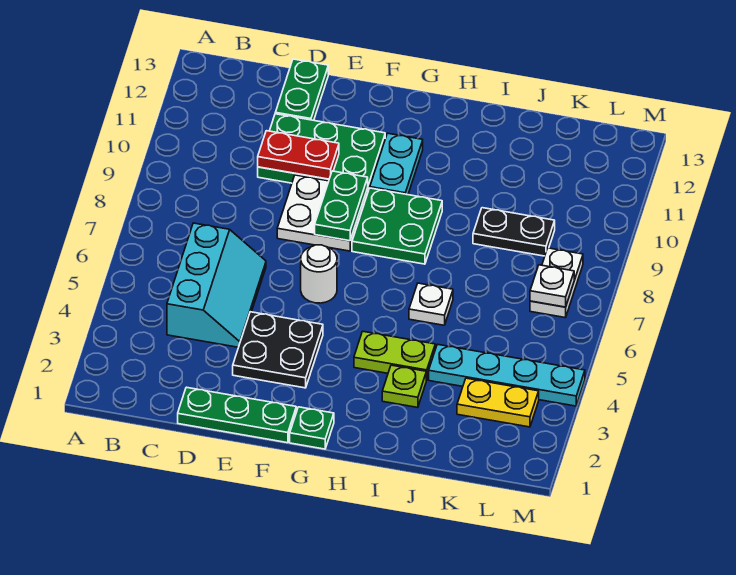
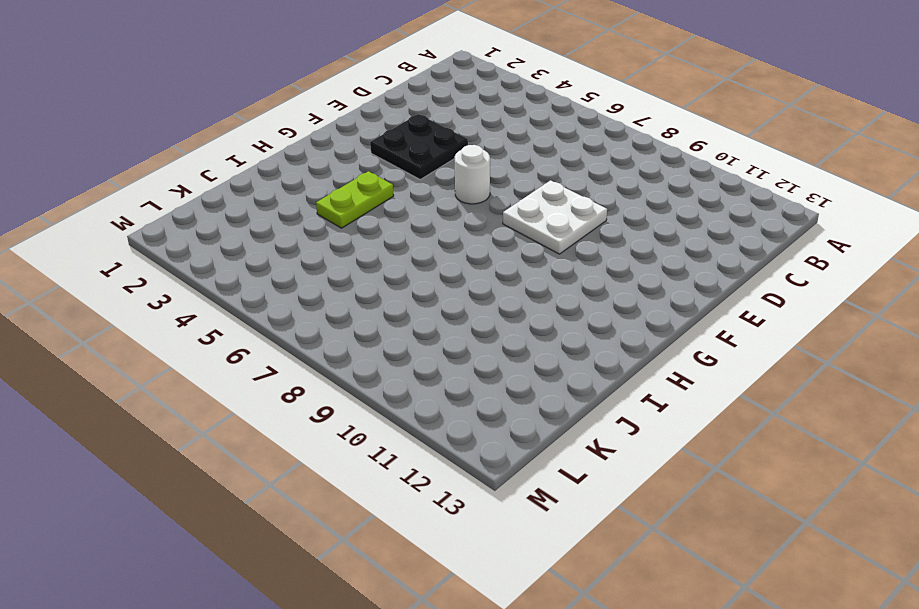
none -> cyan 2x3 slope [167,223,266,347]
none -> green 1x3 plate [178,387,296,443]
none -> green 2x3 plate [258,114,385,191]

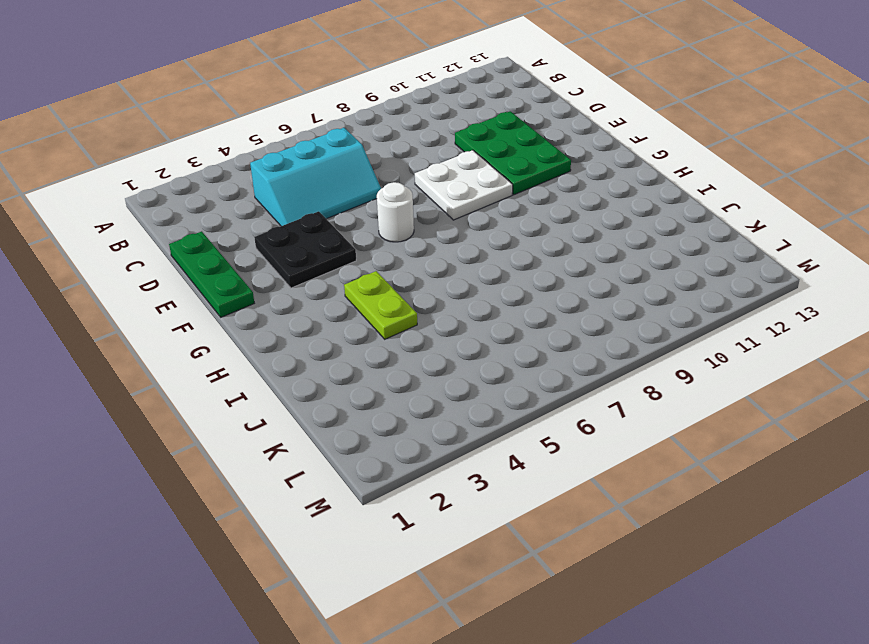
none -> green 1x2 plate [275,59,328,120]
none -> green 1x1 plate [290,407,334,449]
none -> green 2x2 plate [352,188,442,264]

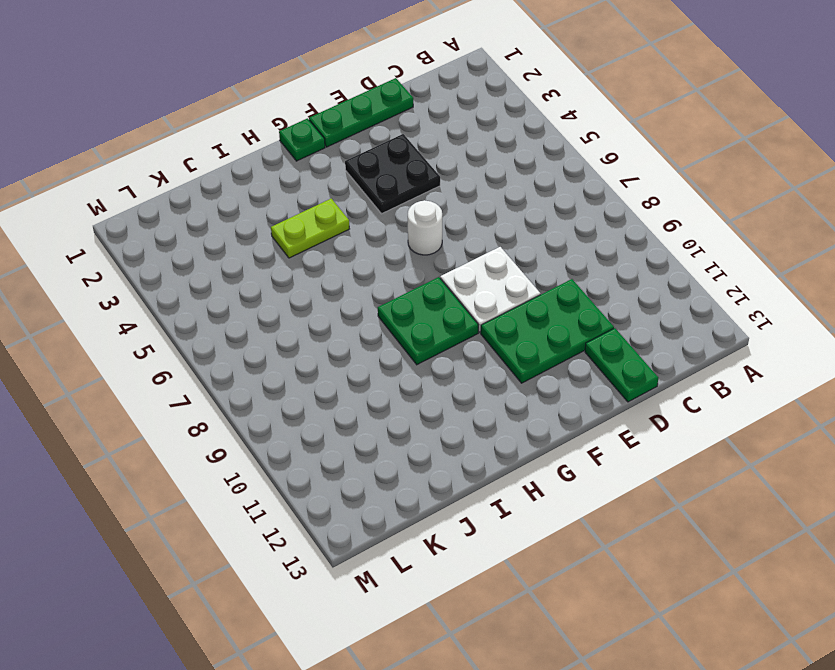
none -> cyan 2x3 slope [167,223,266,347]
none -> cyan 1x2 plate [370,133,423,195]
none -> lime 1x1 plate [382,365,426,408]

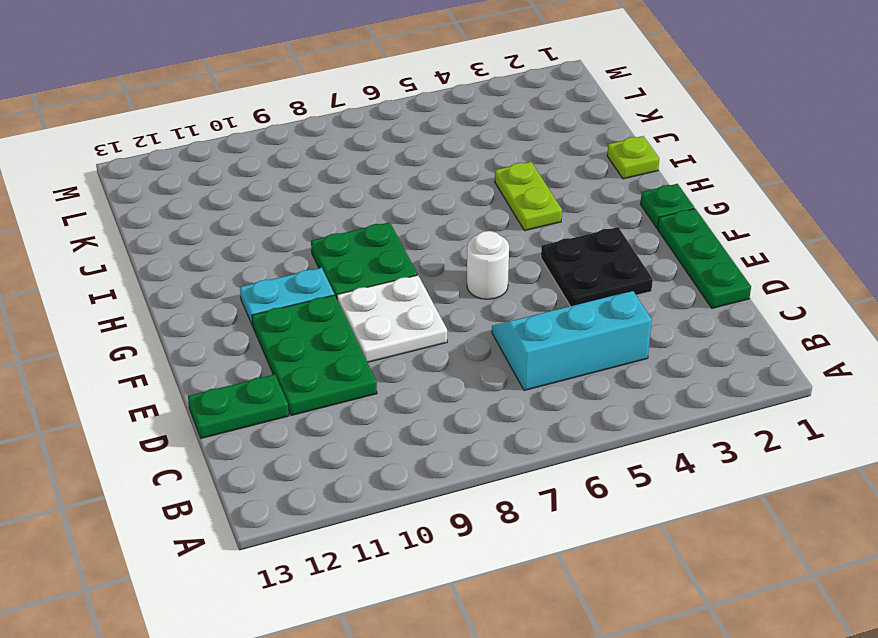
lime 1x1 plate [607,136,659,179] -> lime 1x1 plate moved to [382,365,426,408]
none -> white 1x1 plate [409,283,453,325]
none -> cyan 1x4 plate [429,344,585,406]
none -> black 1x2 plate [473,208,555,256]

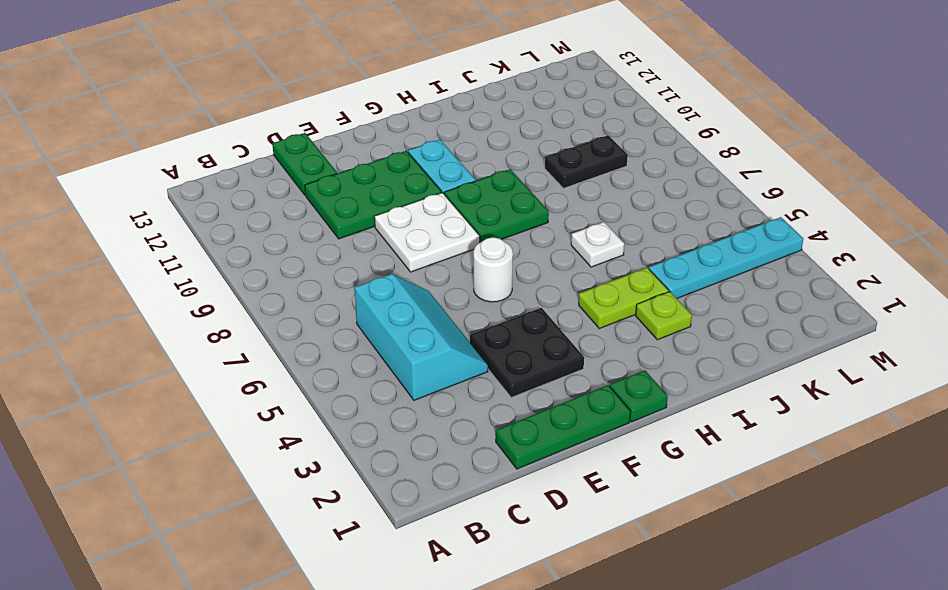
none -> yellow 1x2 plate [457,378,539,427]
none -> white 1x2 plate [530,248,583,318]
none -> red 1x2 plate [258,131,339,179]

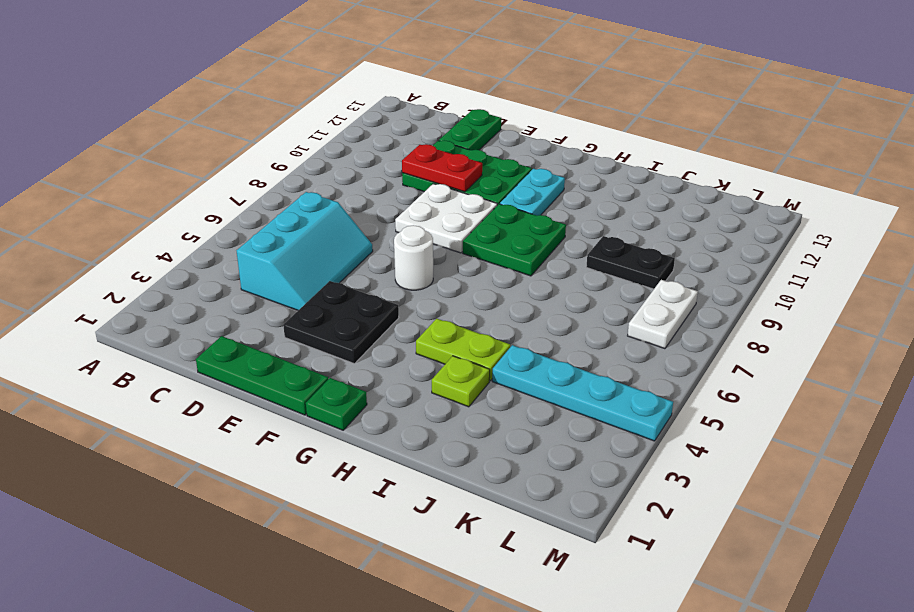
none -> white 1x1 plate [409,283,453,325]
none -> yellow 1x2 plate [457,378,539,427]
none -> green 1x2 plate [315,171,368,241]

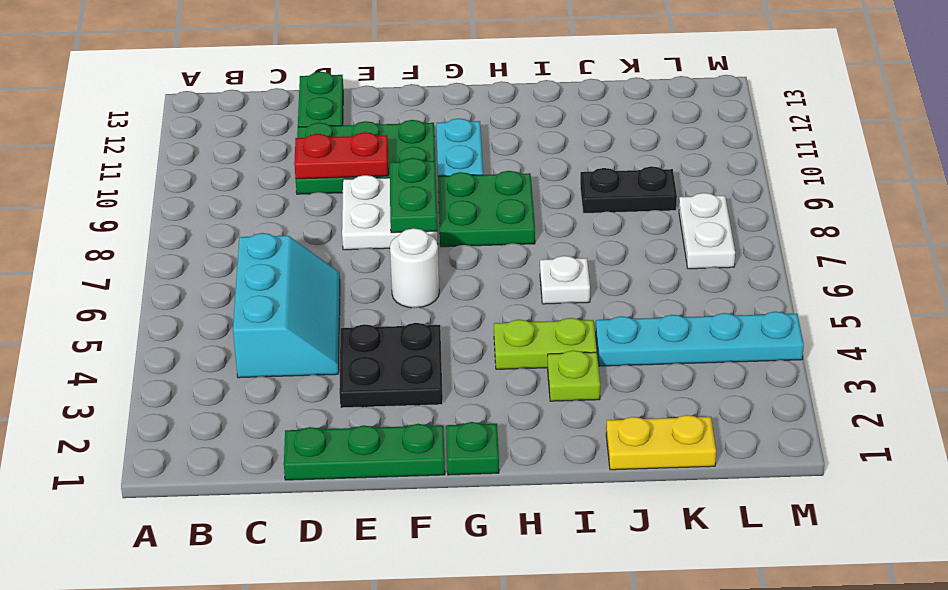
yellow 1x2 plate [606,415,716,470] -> yellow 1x2 plate moved to [457,378,539,427]
none -> white 1x1 plate [530,265,574,307]

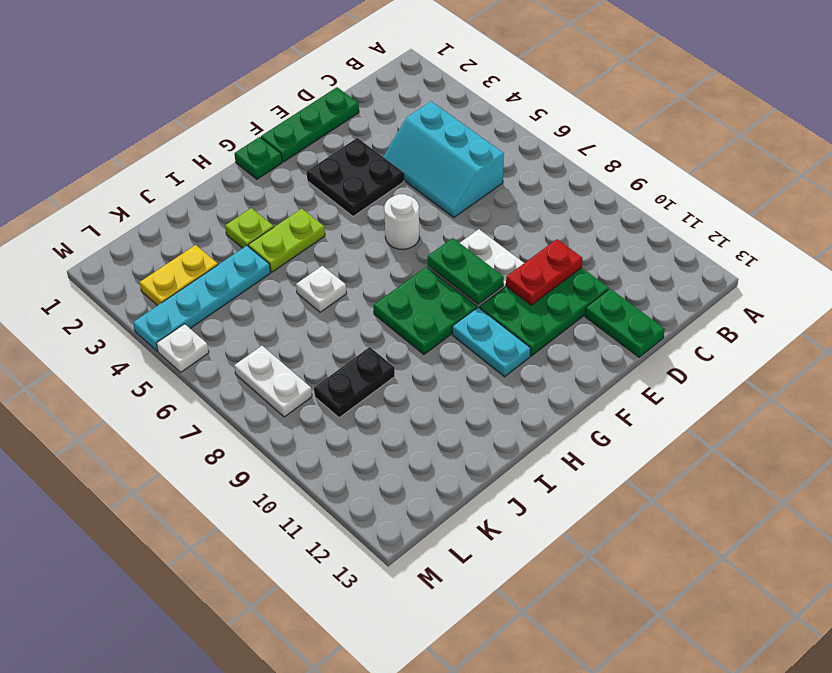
white 1x1 plate [156,324,209,372] -> white 1x1 plate moved to [530,265,574,307]

